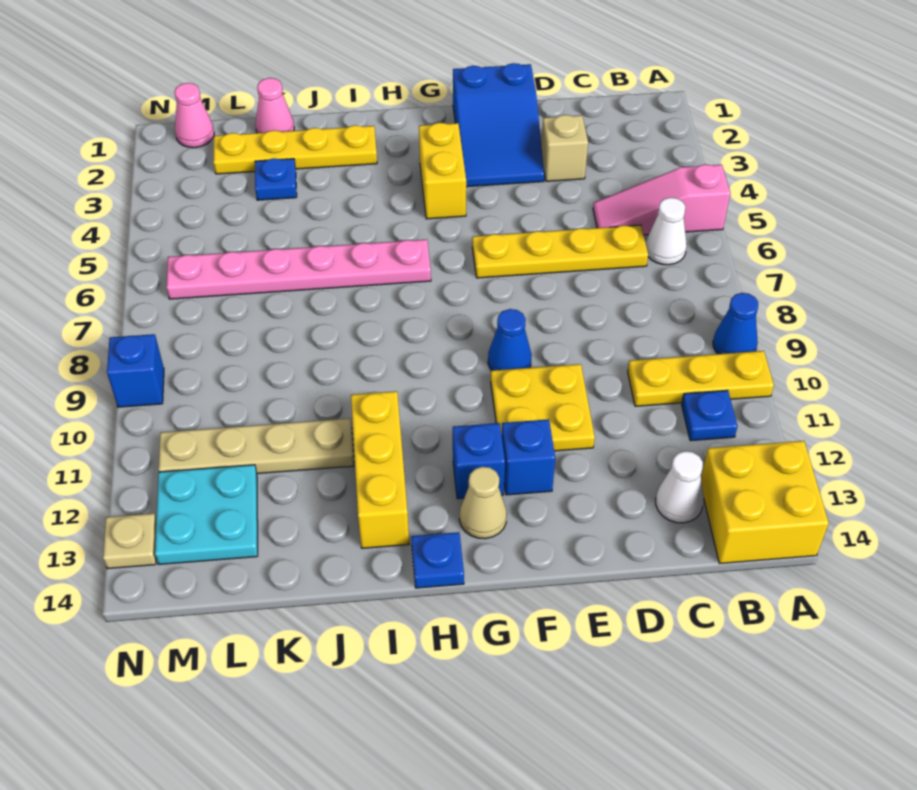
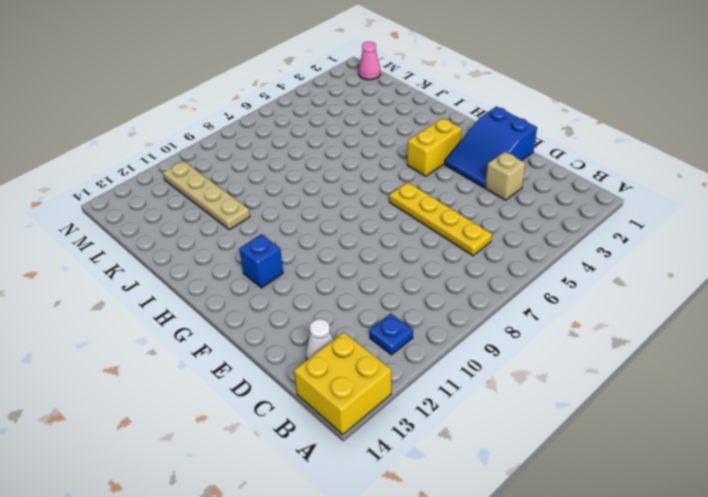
none -> pink 1x3 slope [593,164,730,235]
none -> blue 1x1 cone [713,293,758,354]
none -> yellow 1x3 plate [628,351,774,406]

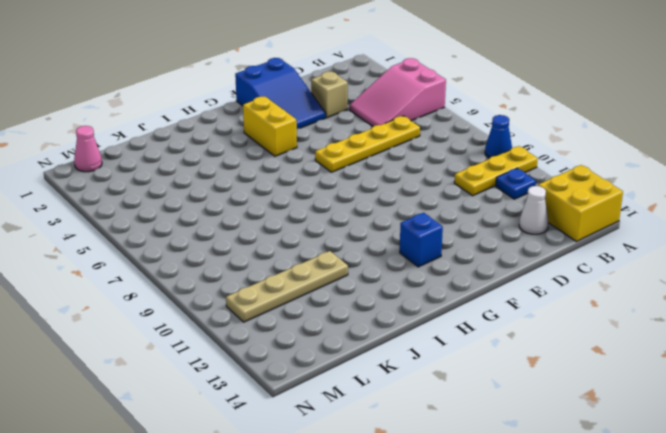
pink 2x3 slope [349,58,446,126] -> pink 1x3 slope [593,164,730,235]
none -> white 1x1 cone [646,198,687,265]
none -> yellow 2x2 plate [491,364,595,451]
none -> blue 1x1 cone [488,309,532,370]

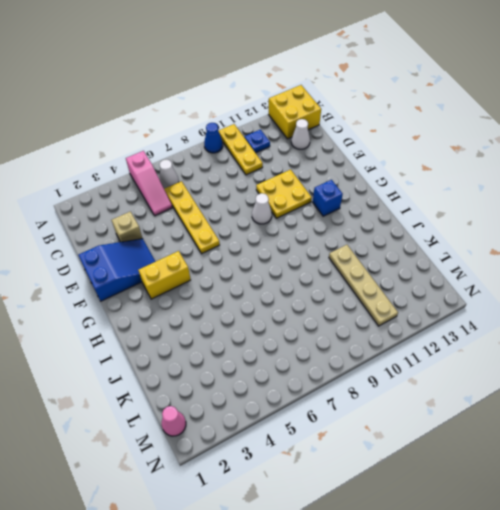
white 1x1 cone [252,193,272,224] -> blue 1x1 cone [488,309,532,370]
none -> blue 1x1 brick [502,419,555,495]
none -> tan 1x1 cone [459,467,507,539]
none -> pink 1x6 plate [167,239,431,299]

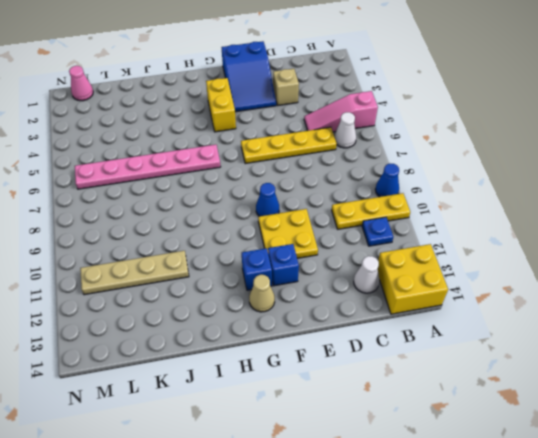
none -> blue 1x1 plate [411,532,464,588]
none -> yellow 1x4 plate [213,125,377,174]
none -> yellow 1x3 brick [351,391,409,548]

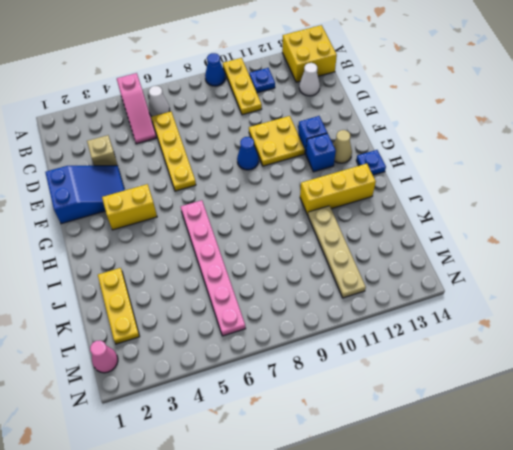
yellow 1x3 plate [98,268,140,344] -> yellow 1x4 plate [213,125,377,174]
none -> pink 1x1 cone [255,78,294,133]
none -> blue 1x1 plate [255,158,297,200]
none -> cyan 2x2 plate [155,465,258,564]

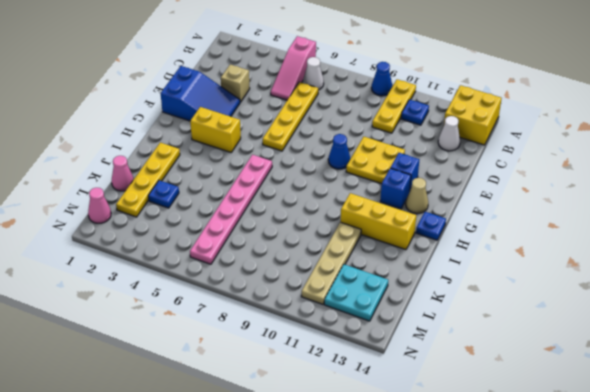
none -> blue 1x1 brick [107,334,164,407]
none -> tan 1x1 plate [103,513,156,569]

